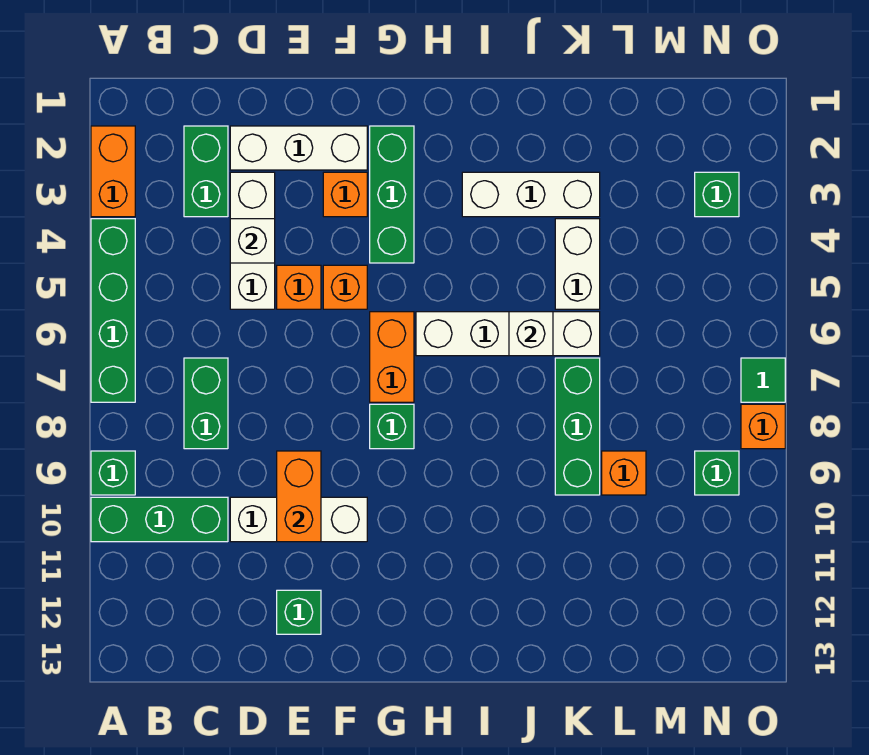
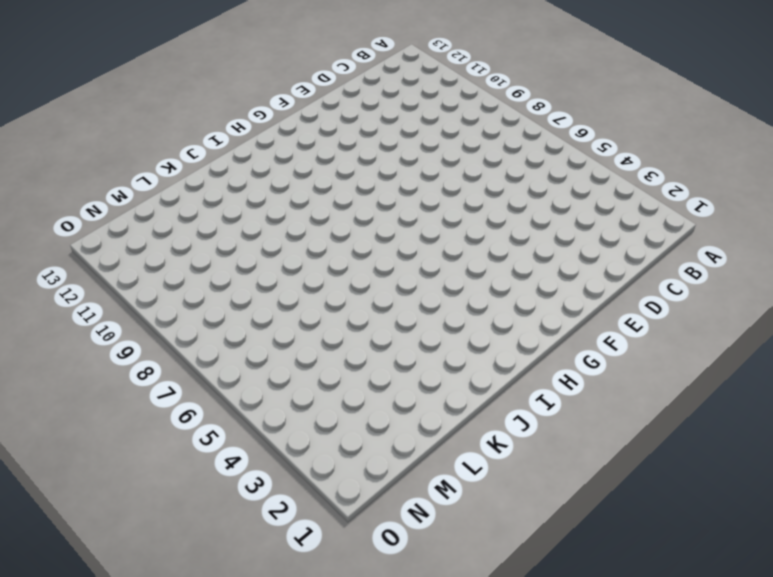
none -> orange 1x2 brick [91,126,135,217]
none -> green 1x4 brick [91,219,135,402]
none -> green 1x1 brick [91,451,135,495]

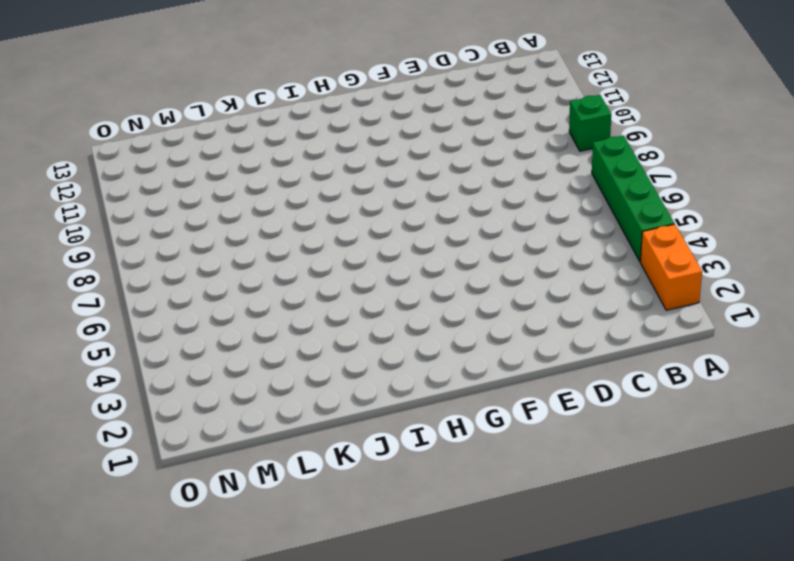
none -> green 1x3 brick [91,497,228,542]
none -> green 1x2 brick [184,126,228,217]
none -> green 1x2 brick [184,358,228,449]

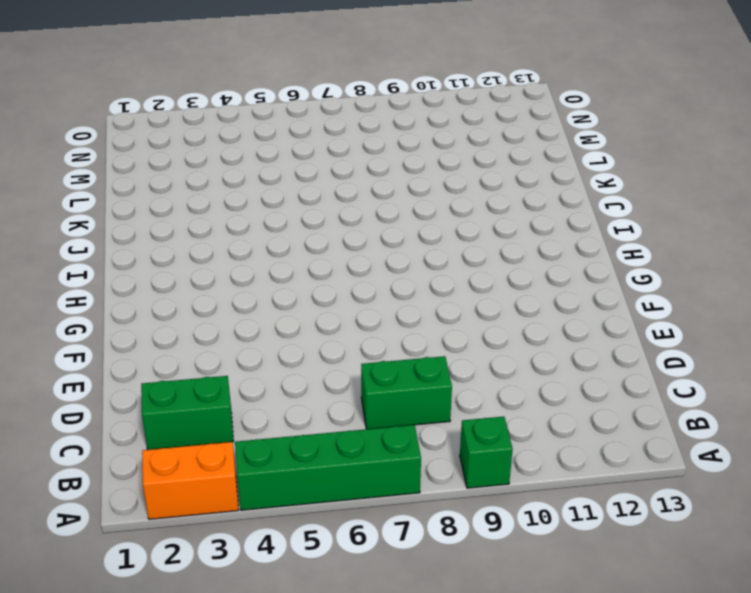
none -> green 1x3 brick [91,497,228,542]
none -> white 1x3 brick [230,126,367,170]
none -> white 1x3 brick [230,172,275,309]

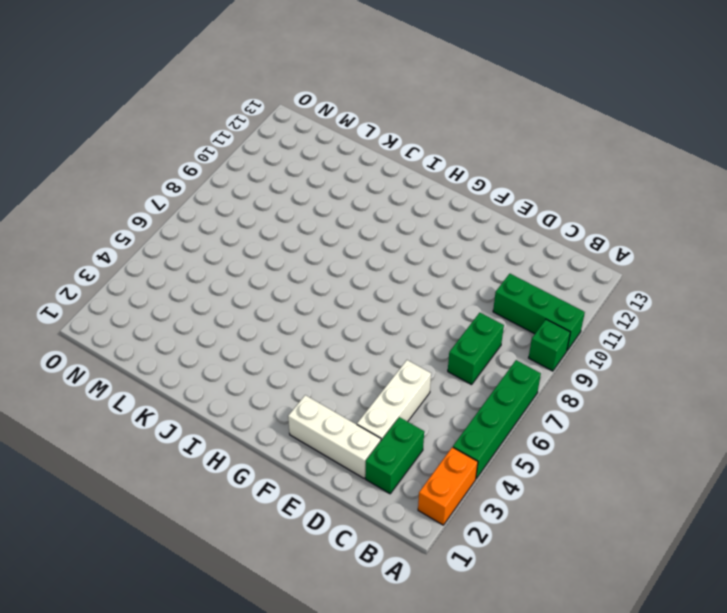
none -> white 1x3 brick [230,497,367,542]
none -> orange 1x1 brick [277,265,321,309]
none -> green 1x1 brick [277,590,321,634]

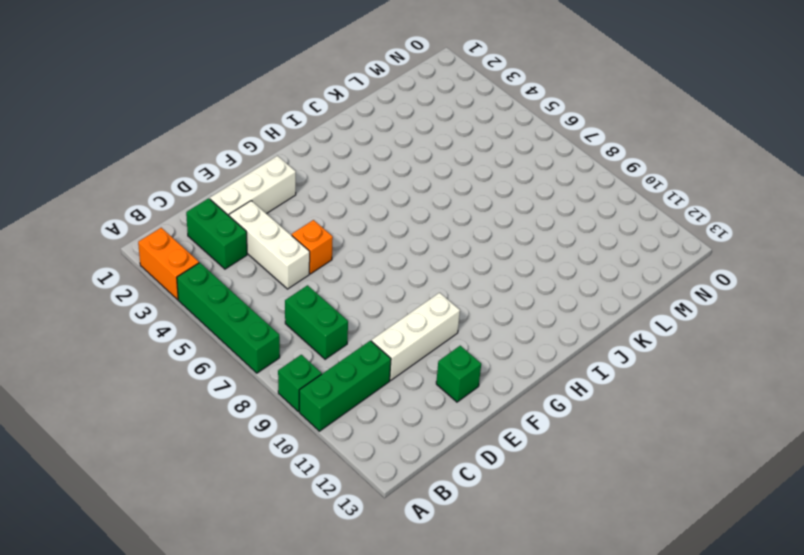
none -> orange 1x1 brick [323,172,367,217]
none -> orange 1x1 brick [323,265,367,309]
none -> green 1x3 brick [370,126,414,263]

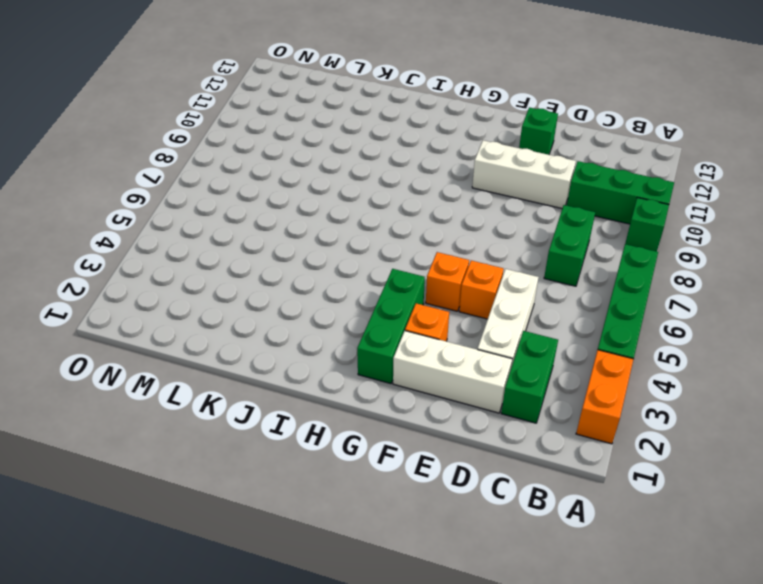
none -> orange 1x2 brick [370,312,414,402]
none -> green 1x1 brick [370,404,414,449]
none -> white 1x4 brick [416,312,600,356]

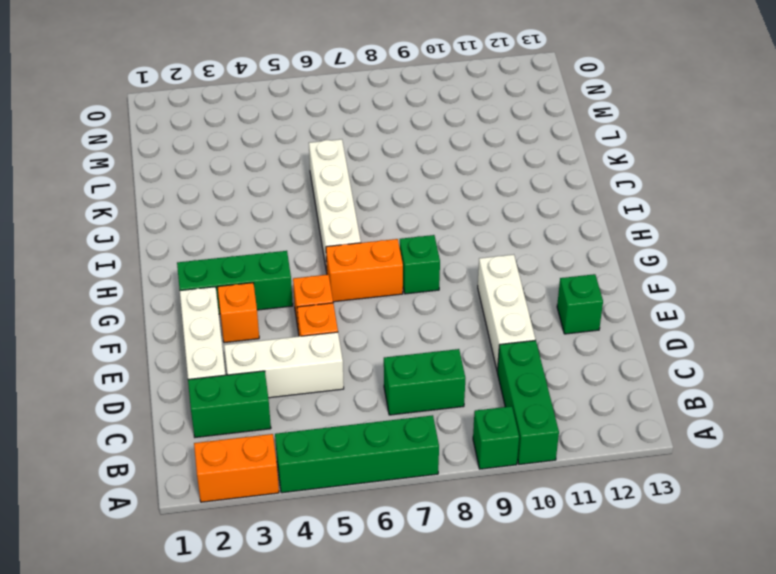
none -> white 1x3 brick [462,172,600,217]
none -> white 1x2 brick [555,219,600,309]
none -> green 1x3 brick [555,358,600,495]

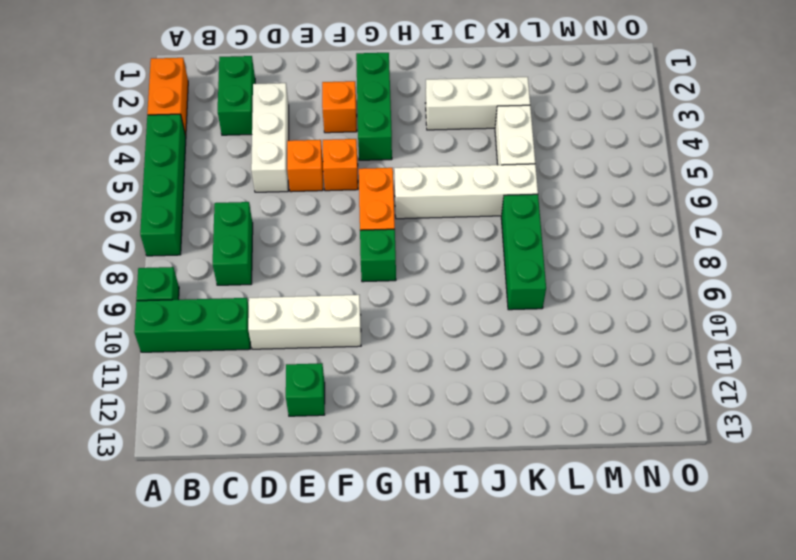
none -> white 1x3 brick [230,126,367,170]
none -> orange 1x1 brick [602,451,646,495]
none -> green 1x1 brick [695,172,739,217]

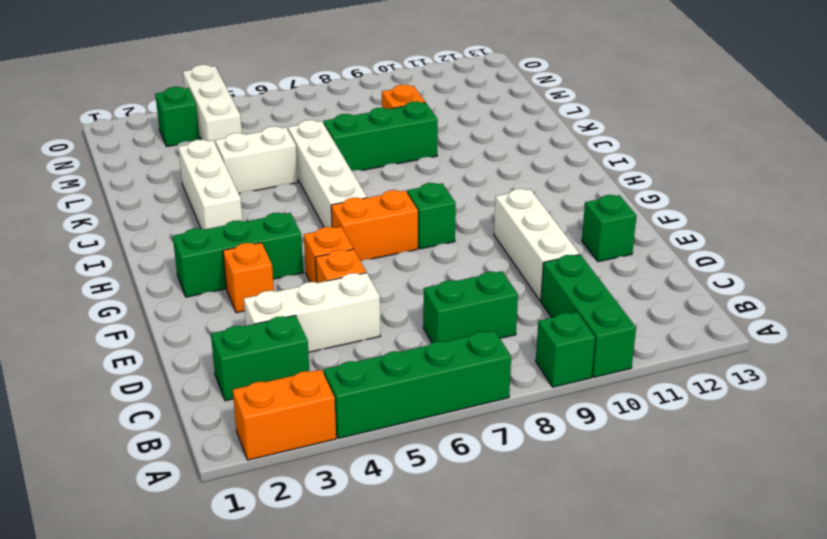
white 1x3 brick [183,65,242,144] -> white 1x3 brick moved to [230,126,367,170]
none -> green 1x1 brick [695,451,739,495]
none -> green 1x1 tile [741,358,785,402]
none -> orange 1x1 brick [741,404,785,449]

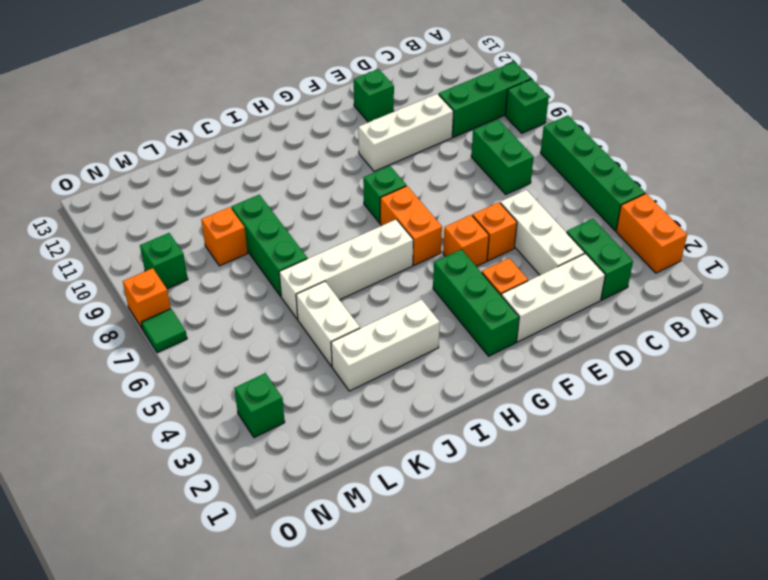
none -> white 1x1 brick [230,219,275,263]
none -> orange 1x2 brick [277,451,321,542]
none -> white 1x1 brick [509,312,553,356]

